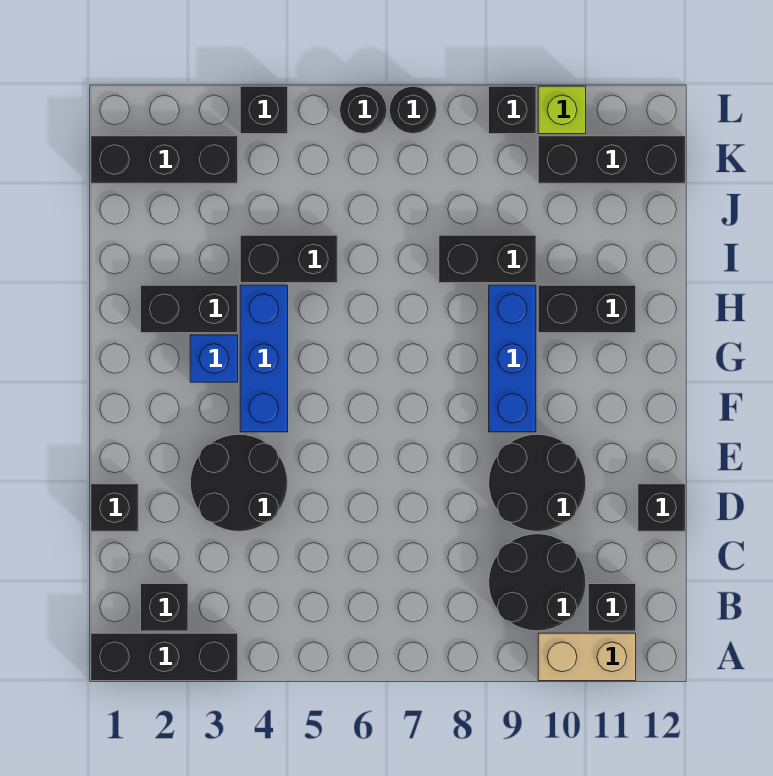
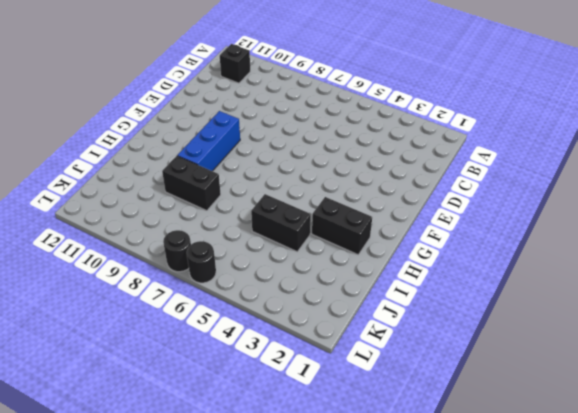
none -> black 1x3 brick [91,633,238,681]
none -> tan 1x2 brick [538,633,636,681]
none -> black 1x1 brick [141,584,188,631]

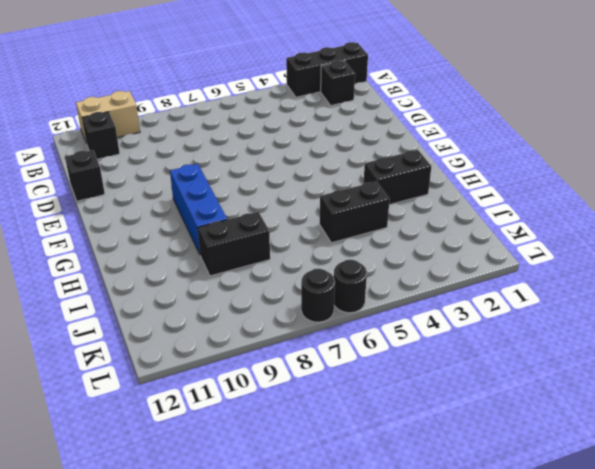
none -> black 2x2 round brick [489,534,586,631]
none -> black 1x1 brick [91,484,138,531]
none -> black 2x2 round brick [190,434,287,531]

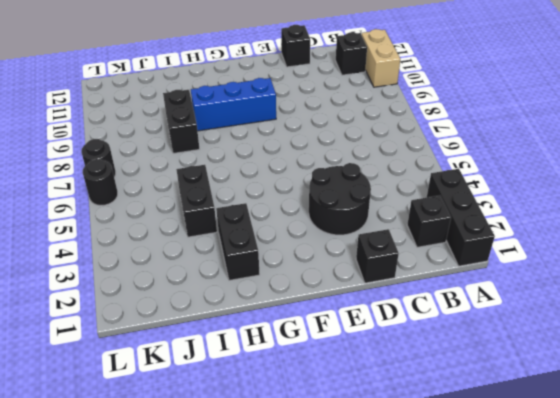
none -> black 2x2 round brick [489,534,586,631]
none -> black 2x2 round brick [489,434,586,531]
none -> blue 1x3 brick [240,285,288,432]

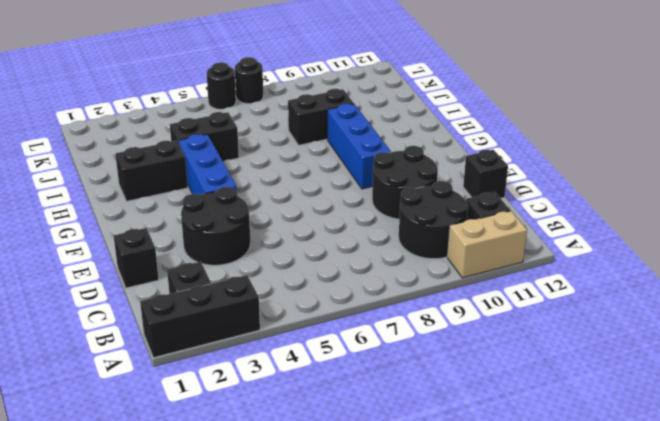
none -> blue 1x1 brick [190,335,238,382]
none -> black 1x2 brick [538,285,636,333]
none -> black 1x3 brick [91,136,238,183]

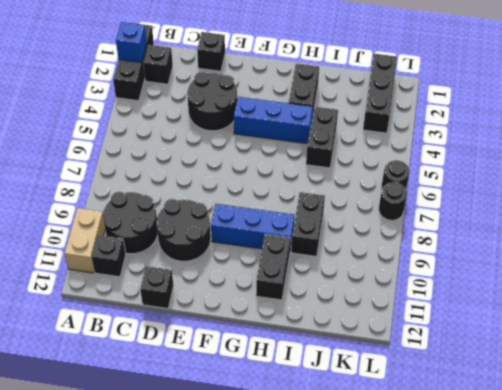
blue 1x1 brick [116,22,147,63] -> blue 1x1 brick moved to [190,335,238,382]
none -> black 1x3 brick [538,136,685,183]
none -> black 1x1 brick [240,86,288,134]
none -> black 1x1 brick [489,86,536,134]

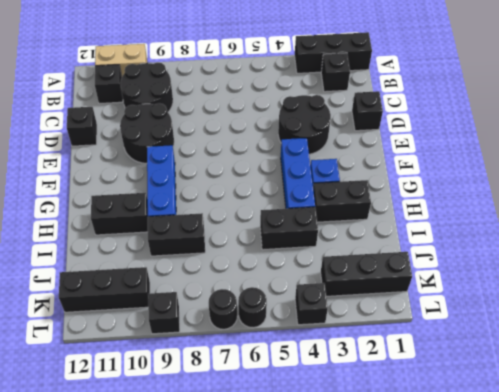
none -> lime 1x1 brick [538,86,586,134]

